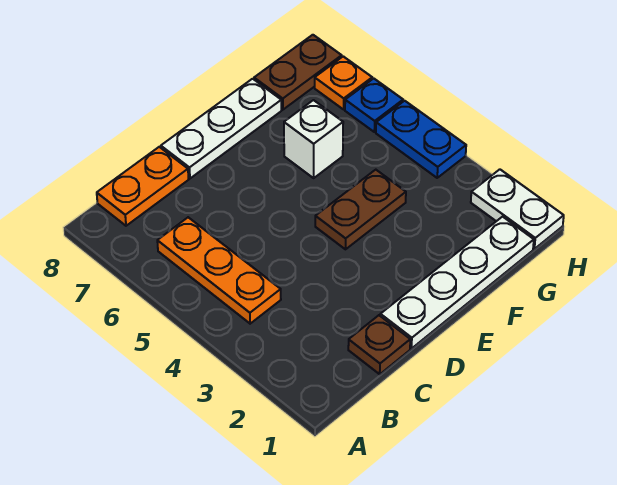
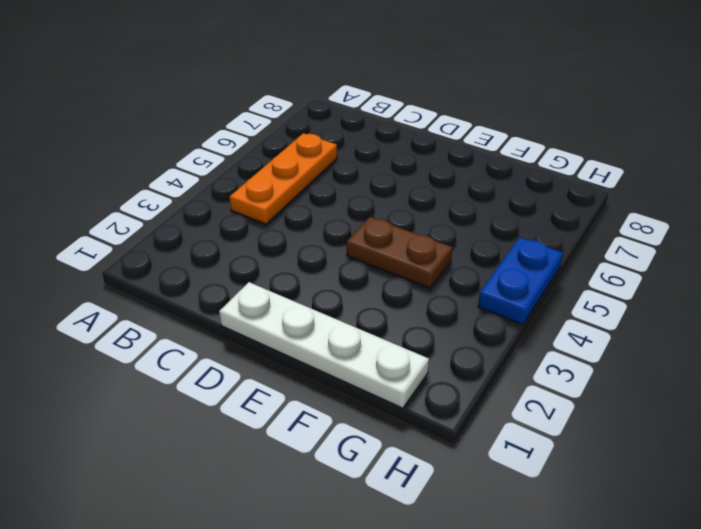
none -> orange 1x2 plate [97,147,188,226]
none -> brown 1x1 plate [348,315,410,374]
none -> white 1x3 plate [161,79,281,178]

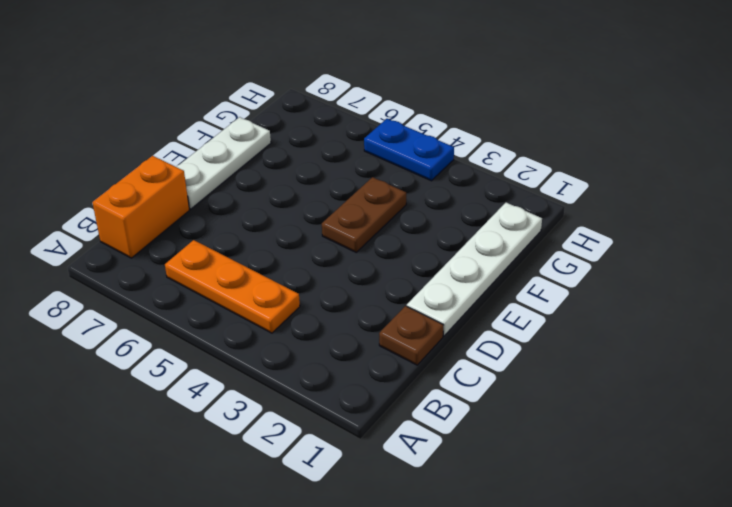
orange 1x2 brick [92,156,189,258] -> orange 1x2 plate [97,147,188,226]
none -> white 1x1 brick [284,100,343,178]
none -> brown 1x2 plate [254,35,342,110]
none -> white 1x2 plate [471,169,564,249]

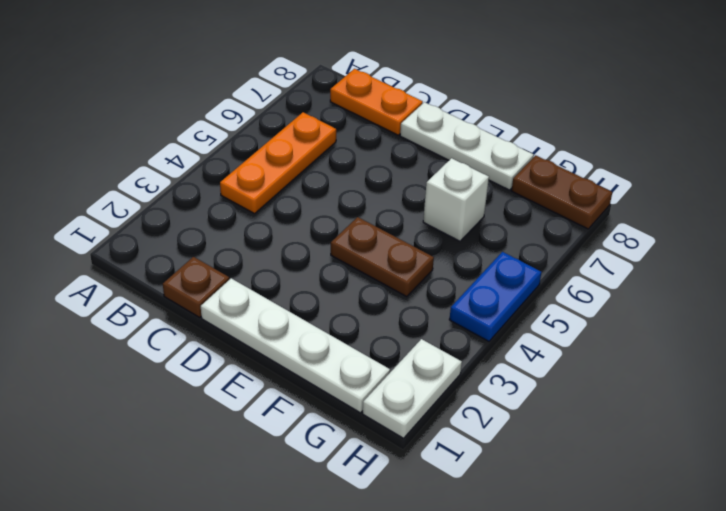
none -> blue 1x1 plate [345,78,403,132]
none -> orange 1x1 plate [315,56,372,109]

